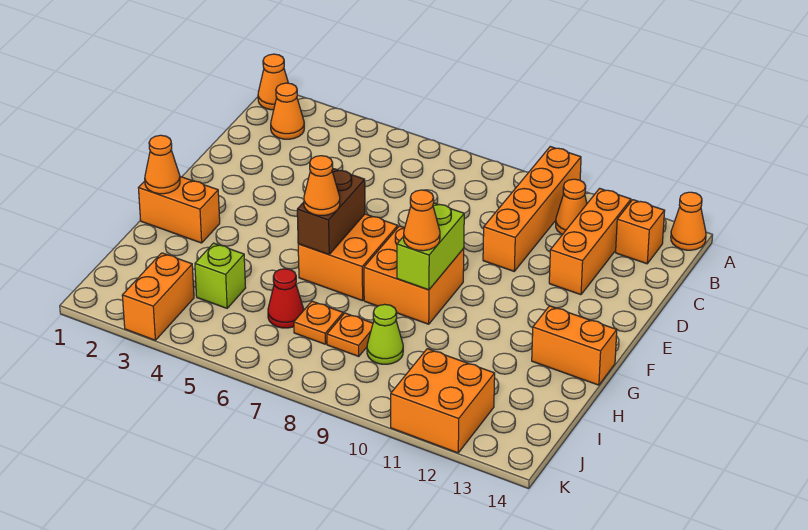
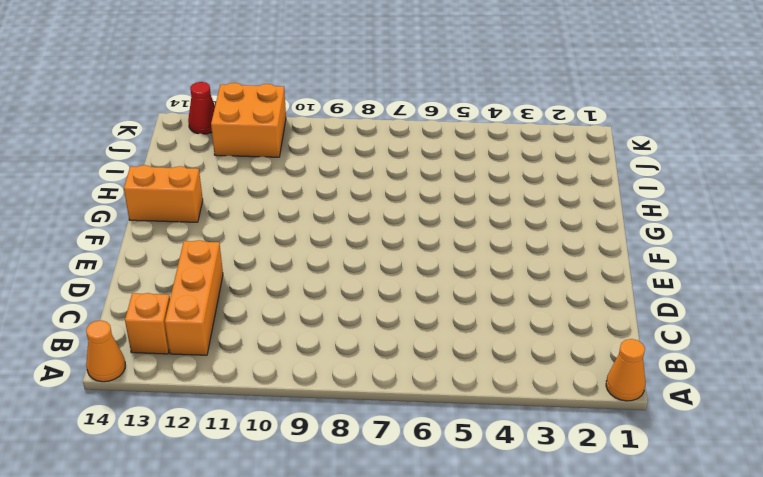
red 1x1 cone [188,82,215,134] -> red 1x1 cone moved to [268,269,304,328]
none -> orange 1x4 brick [483,147,581,271]
none -> orange 1x1 cone [271,83,304,139]
none -> orange 1x1 cone [556,179,587,235]

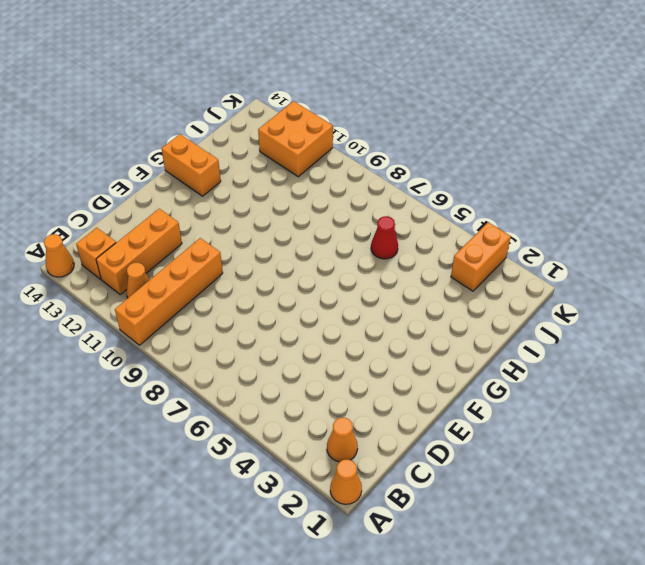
none -> orange 2x2 brick [298,214,398,301]
none -> orange 2x2 brick [364,226,464,324]
none -> orange 1x2 brick [139,177,220,243]

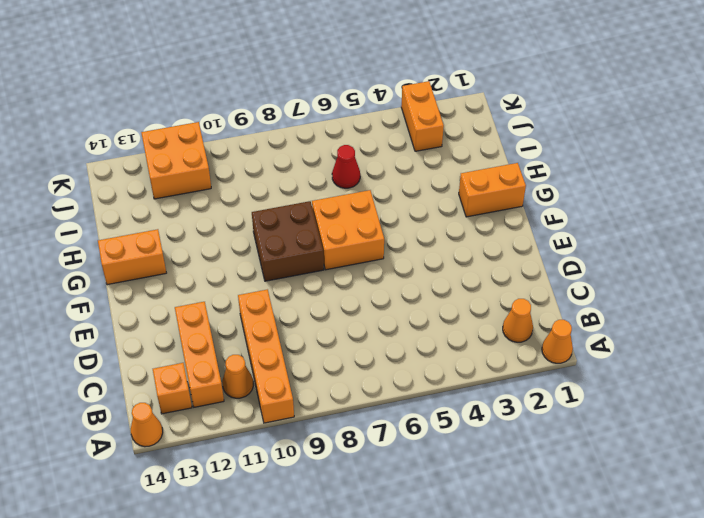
brown 2x2 brick [252,201,324,281] -> orange 2x2 brick [364,226,464,324]
none -> lime 1x1 brick [195,243,246,308]
none -> orange 1x1 plate [294,301,343,344]
none -> orange 1x1 plate [327,313,373,357]

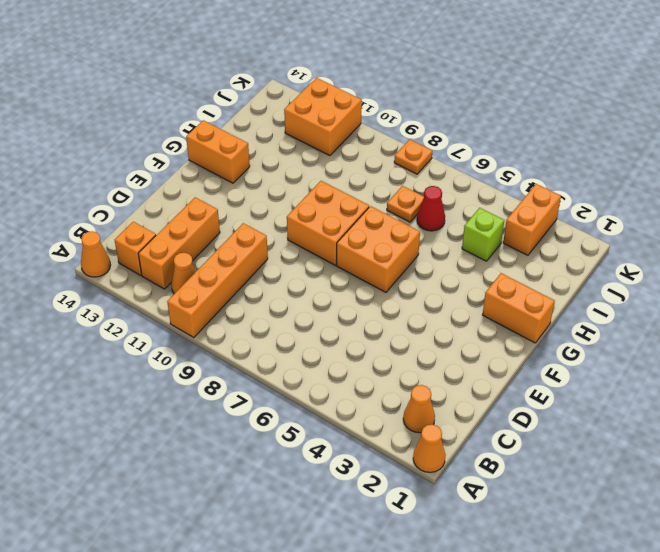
orange 1x1 plate [394,139,432,174] -> orange 1x1 plate moved to [327,313,373,357]
none -> lime 1x1 cone [367,304,403,364]
none -> brown 1x2 brick [297,169,365,254]
none -> lime 1x2 brick [397,203,464,290]

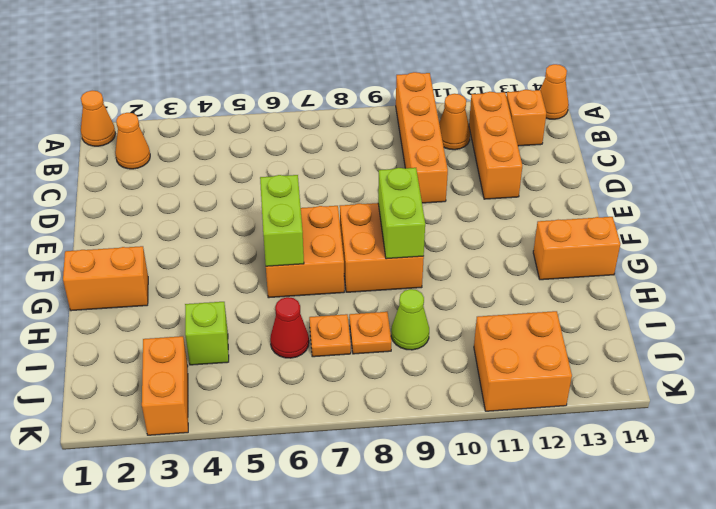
lime 1x2 brick [260,175,304,266] -> brown 1x2 brick [297,169,365,254]
none -> orange 1x1 cone [145,135,180,194]
none -> orange 1x1 cone [304,156,340,216]
none -> orange 1x1 cone [404,190,440,251]

